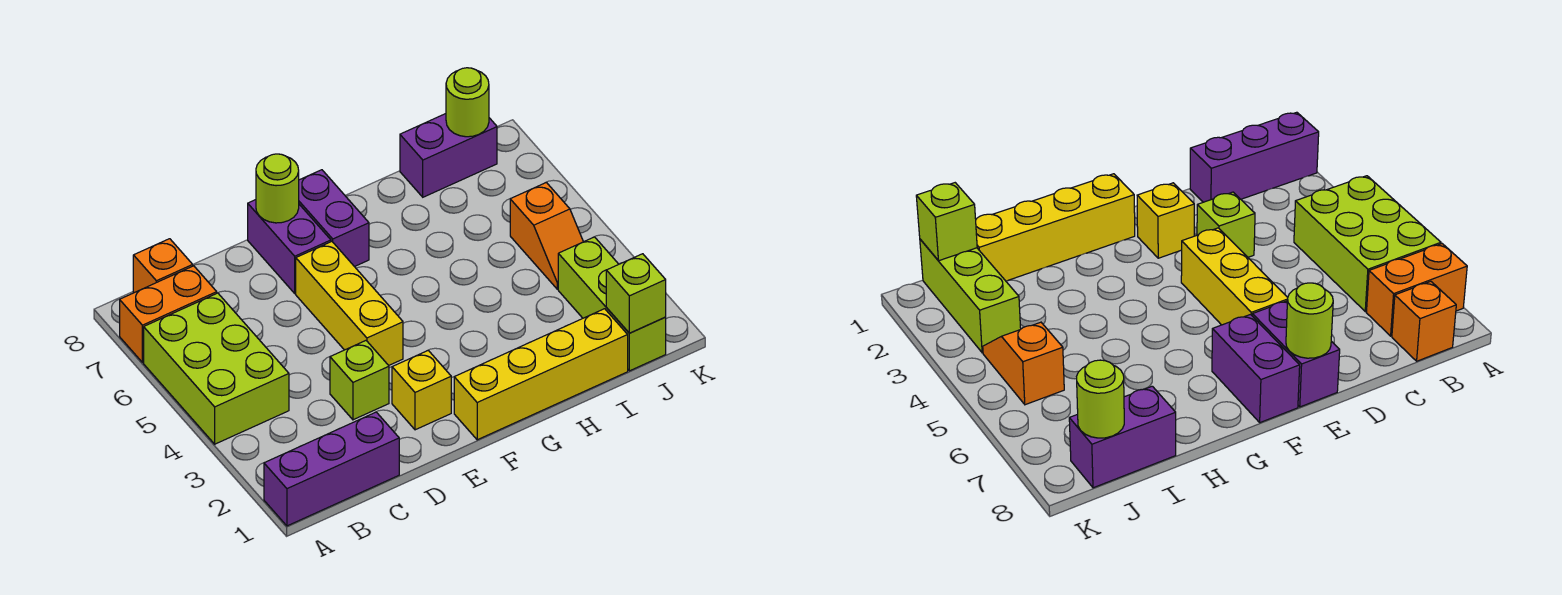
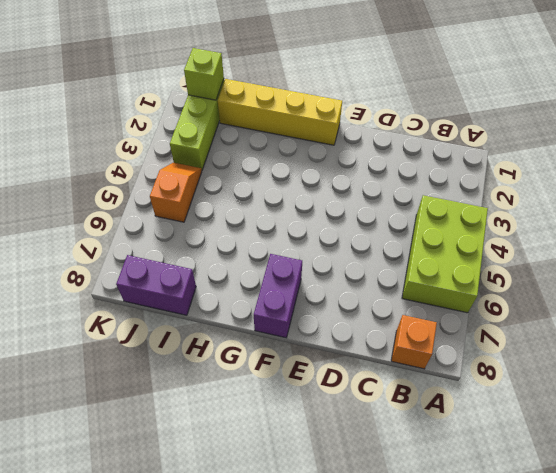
none -> purple 1x3 brick [264,412,399,526]
none -> orange 1x2 brick [120,266,217,363]
none -> lime 1x1 brick [330,341,389,420]

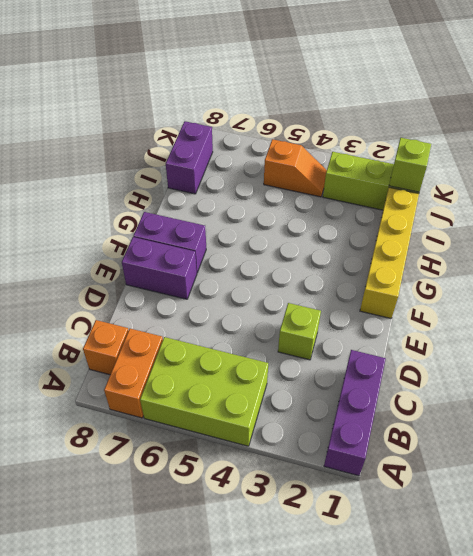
none -> yellow 1x1 brick [392,350,451,430]
none -> yellow 1x3 brick [296,242,403,365]
none -> lime 1x1 round brick [256,154,299,223]

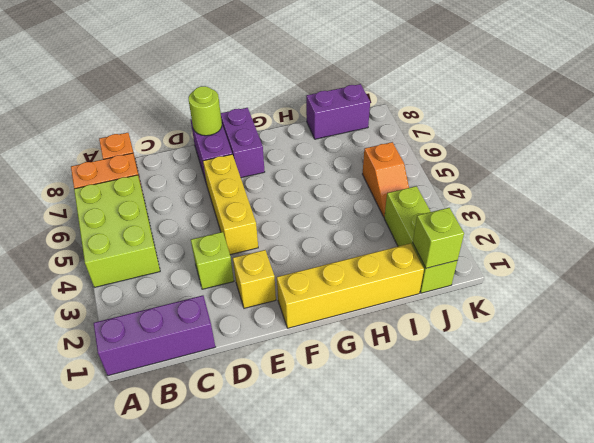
none -> lime 1x1 round brick [446,68,489,137]

